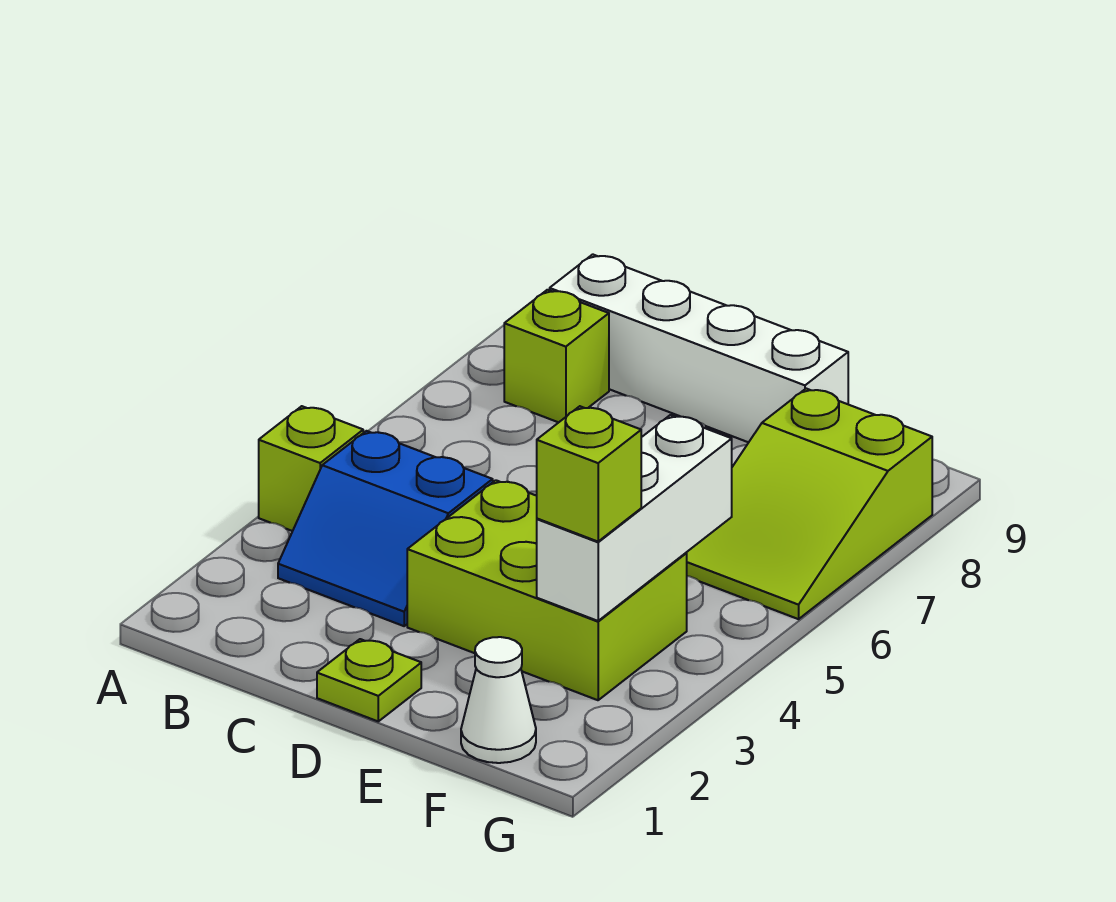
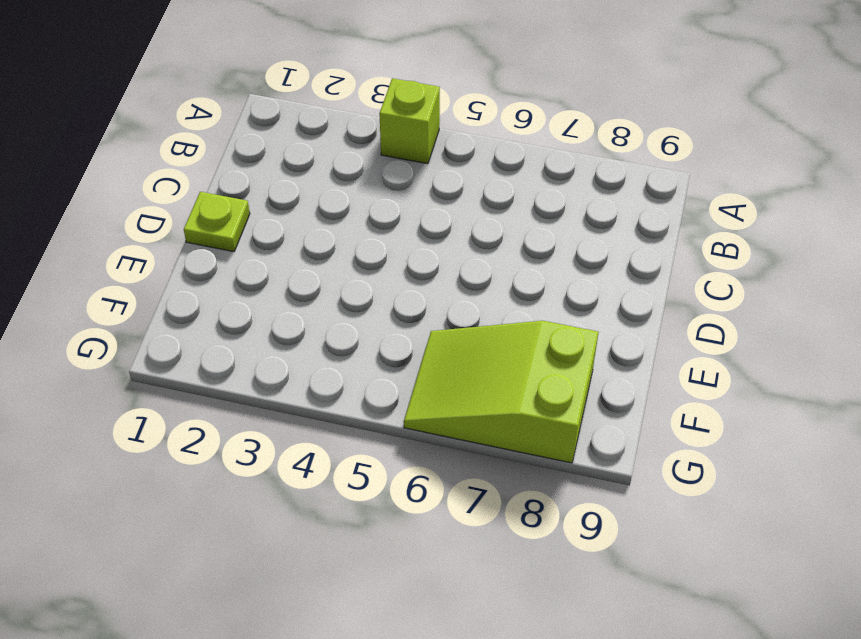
none -> blue 2x2 slope [278,431,493,626]
none -> lime 1x1 brick [504,290,609,422]

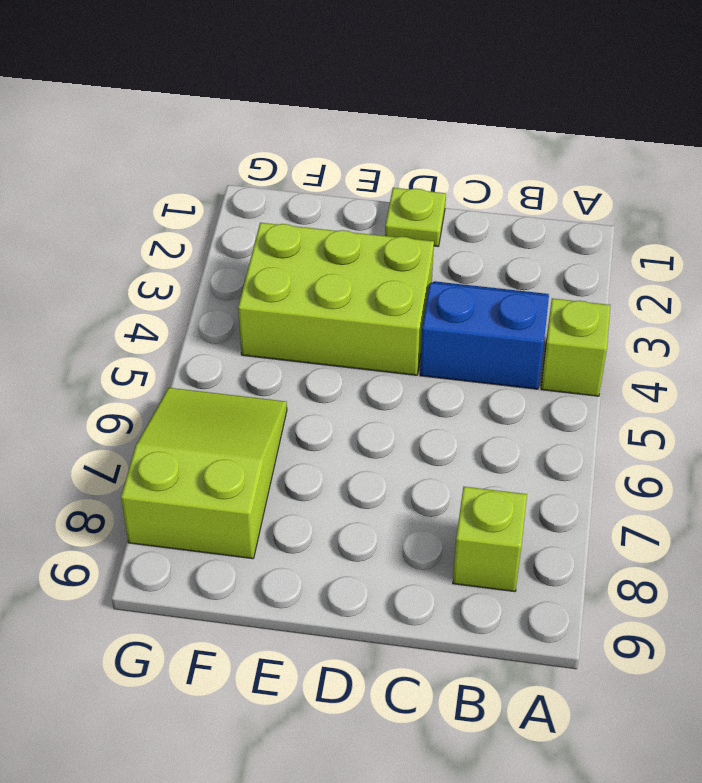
none -> white 1x4 brick [550,254,848,442]
none -> white 1x1 cone [461,637,536,763]

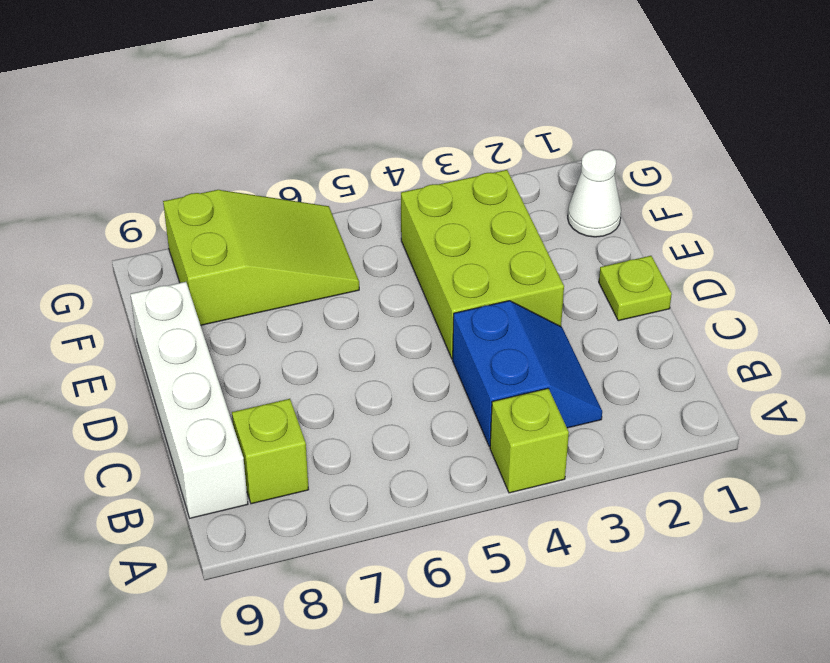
none -> white 1x3 brick [537,415,732,621]
none -> lime 1x1 brick [537,406,641,542]

